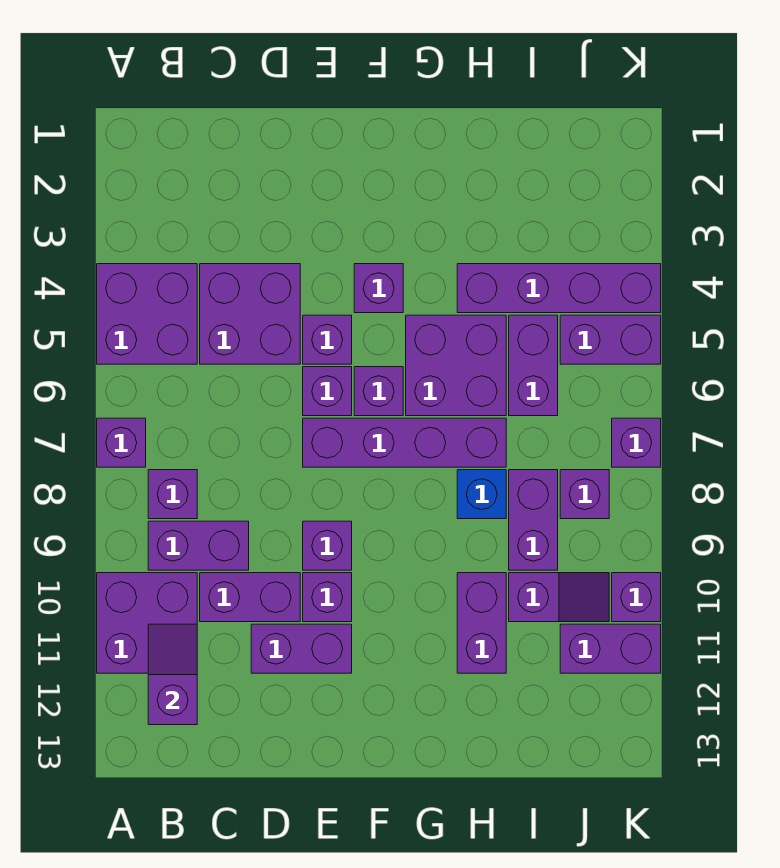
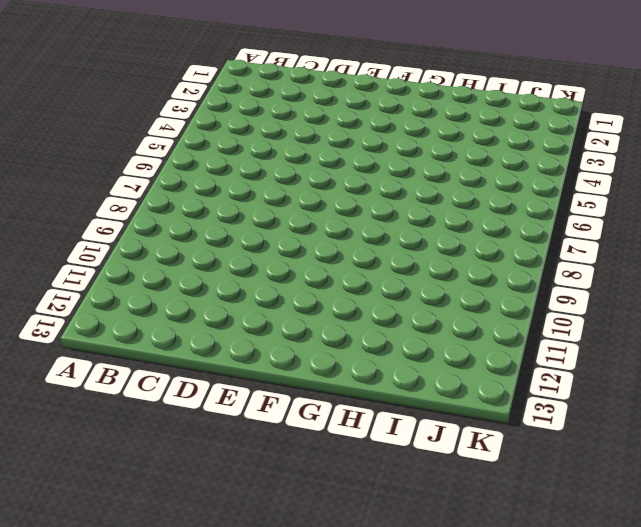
none -> purple 2x2 brick [97,264,197,364]
none -> purple 1x1 brick [97,418,146,467]
none -> purple 2x2 brick [97,573,197,673]

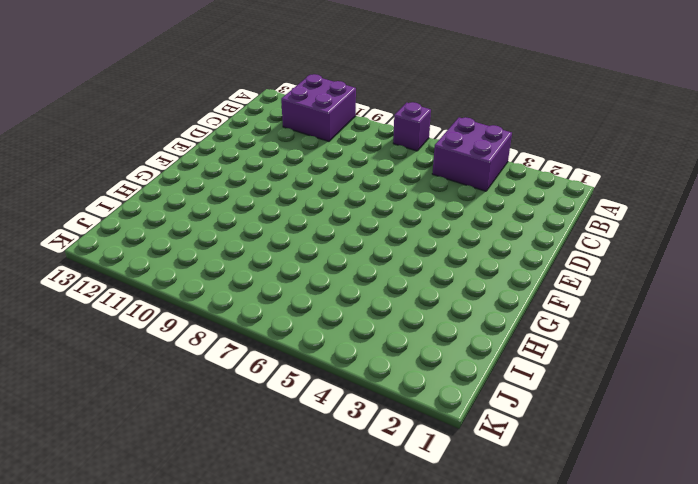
none -> purple 1x1 brick [148,470,197,519]
none -> purple 1x2 brick [148,521,249,570]
none -> purple 2x2 brick [200,264,300,364]

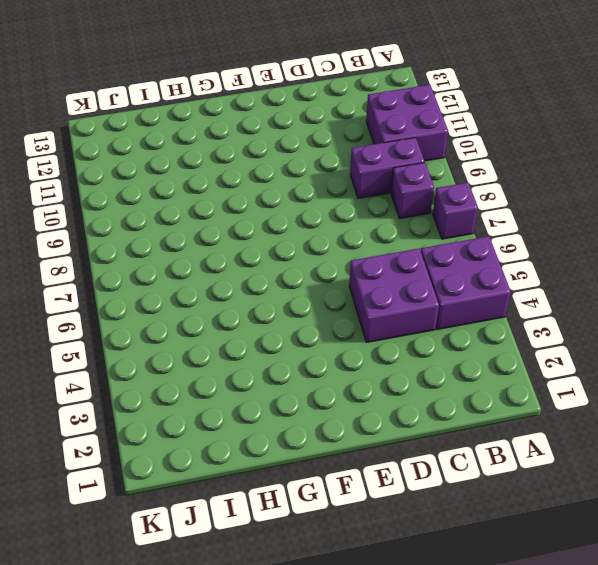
none -> purple 1x2 brick [200,573,300,622]
none -> purple 1x2 brick [251,624,352,673]
none -> purple 1x1 brick [303,315,352,364]

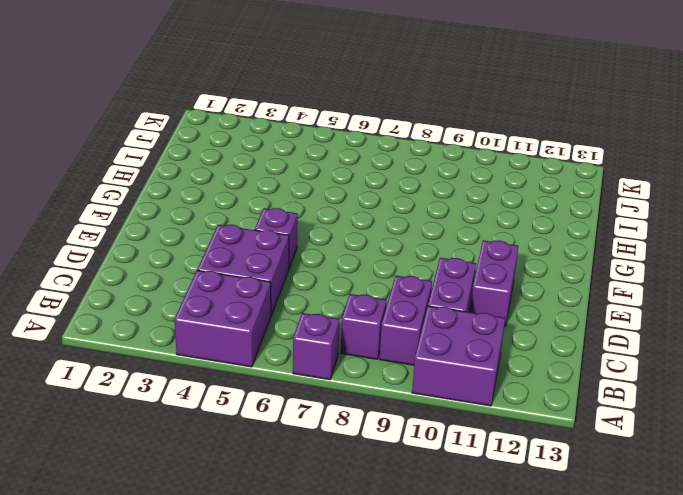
none -> purple 1x1 brick [303,367,352,416]
none -> purple 1x4 brick [303,418,506,467]
none -> purple 1x1 brick [303,521,352,570]

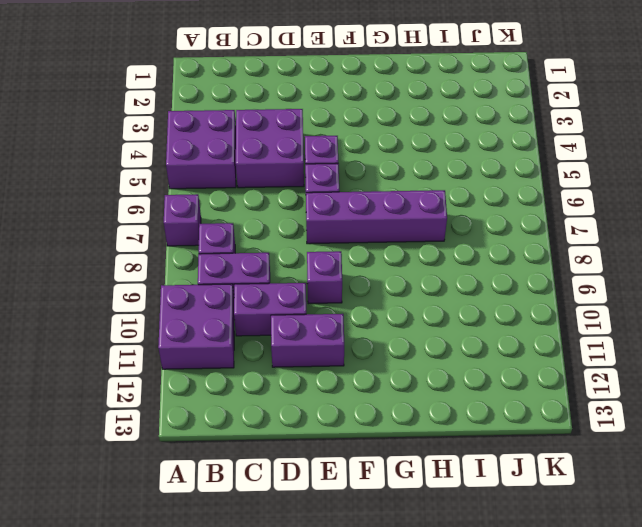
none -> purple 1x1 brick [303,573,352,622]
none -> purple 1x1 brick [354,264,403,313]
none -> purple 1x1 brick [354,367,403,416]

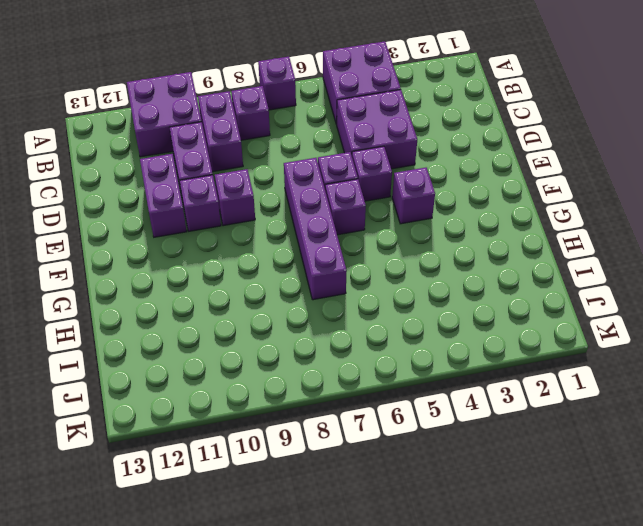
none -> purple 2x2 brick [406,315,506,416]
none -> purple 1x4 brick [457,264,661,313]
none -> blue 1x1 brick [457,470,506,519]

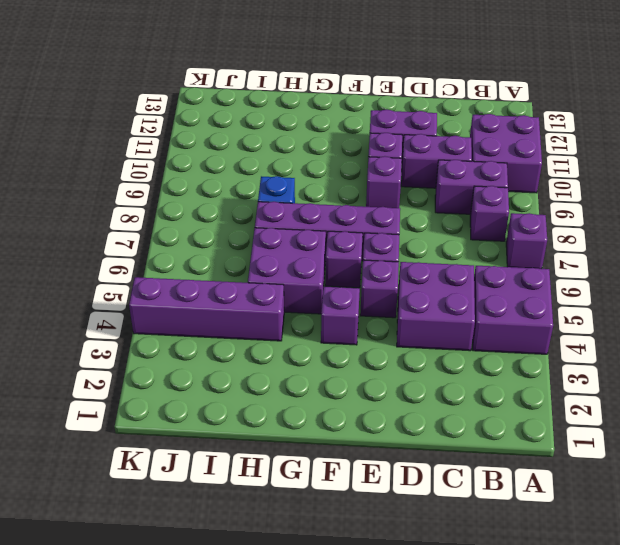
none -> purple 1x2 brick [457,573,506,673]
none -> purple 1x2 brick [509,315,558,416]
none -> purple 1x2 brick [509,470,558,570]

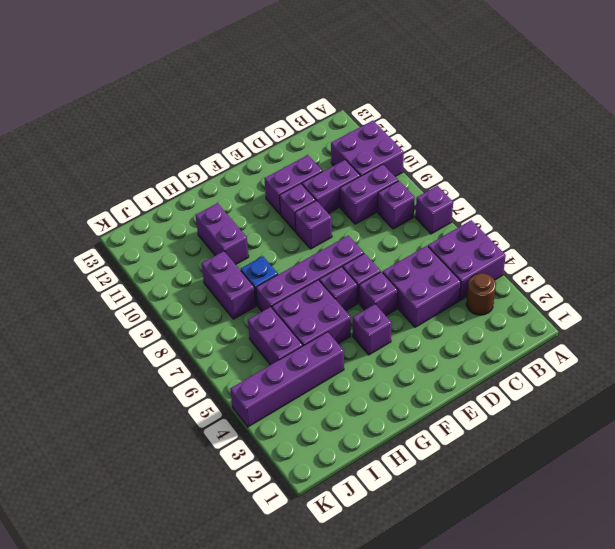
brown 1x1 round brick [466,273,496,315] -> none
none -> purple 1x2 slope [509,573,609,622]
none -> purple 1x2 brick [560,315,661,364]
none -> purple 1x1 brick [560,470,609,519]

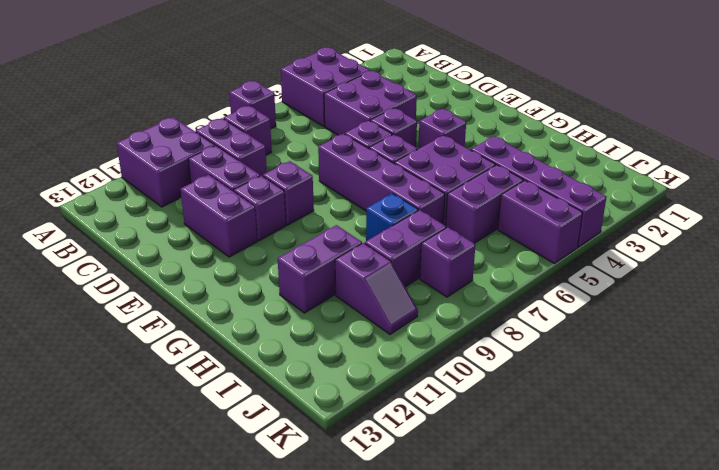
none -> purple 1x2 brick [560,624,661,673]
none -> purple 1x1 brick [612,418,661,467]
none -> purple 1x1 brick [612,573,661,622]

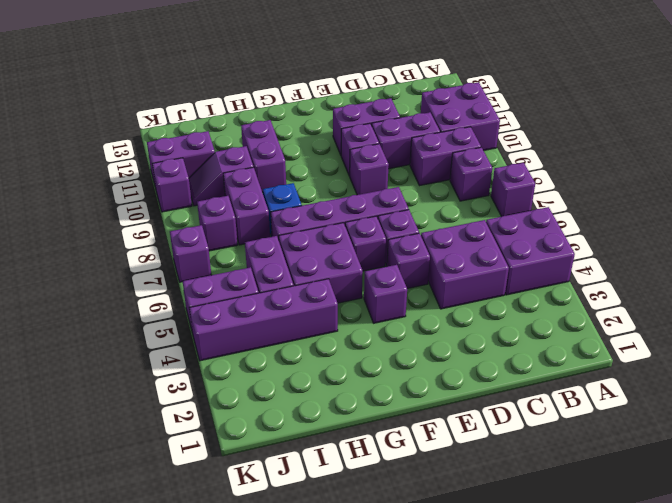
none -> purple 1x2 slope [148,624,197,725]

